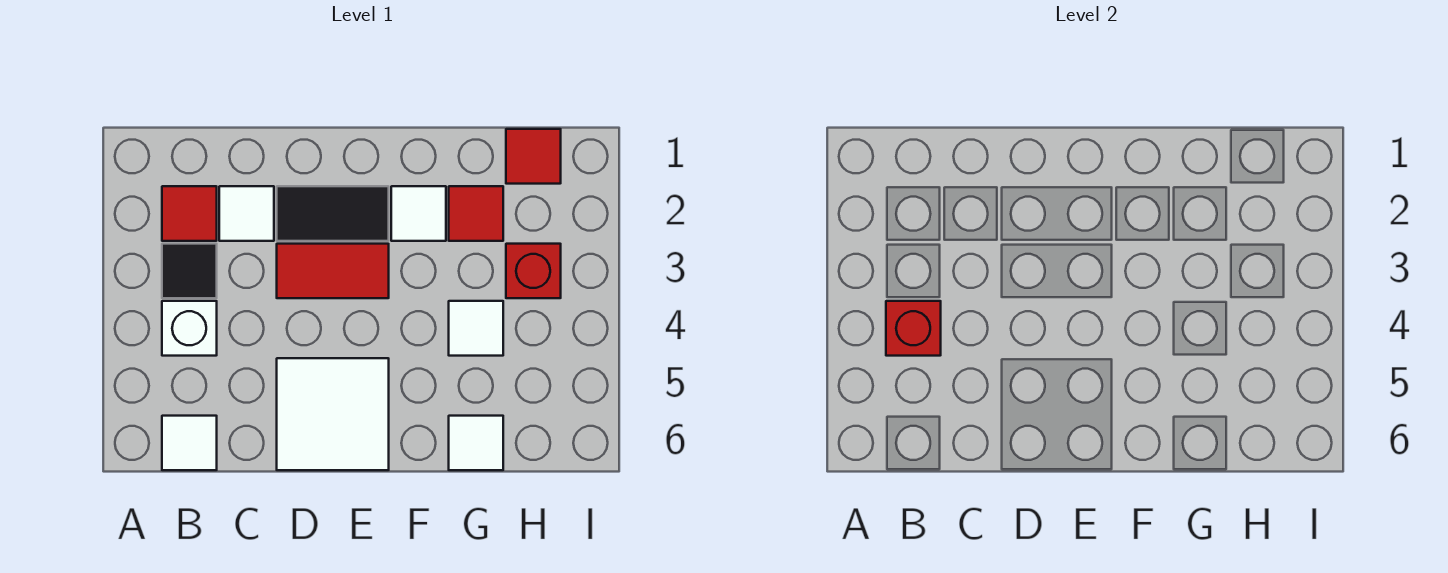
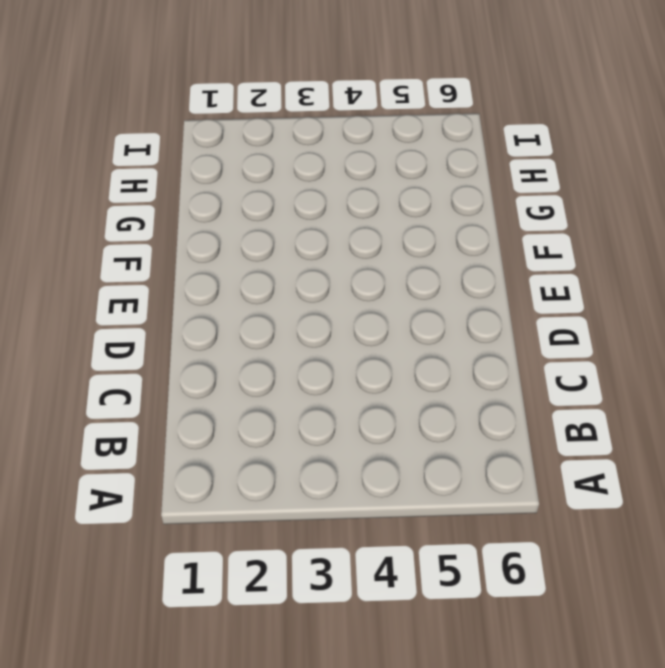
none -> red 1x1 tile [162,186,217,241]
none -> black 1x1 tile [162,244,217,298]
none -> white 1x1 brick [162,301,217,356]

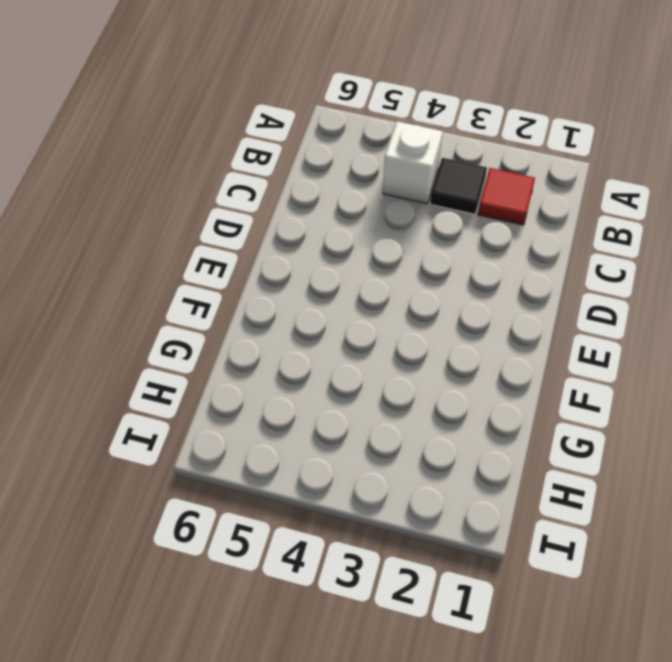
none -> white 1x1 tile [162,416,217,470]
none -> white 1x1 tile [219,186,274,241]
none -> black 1x2 tile [277,186,389,241]

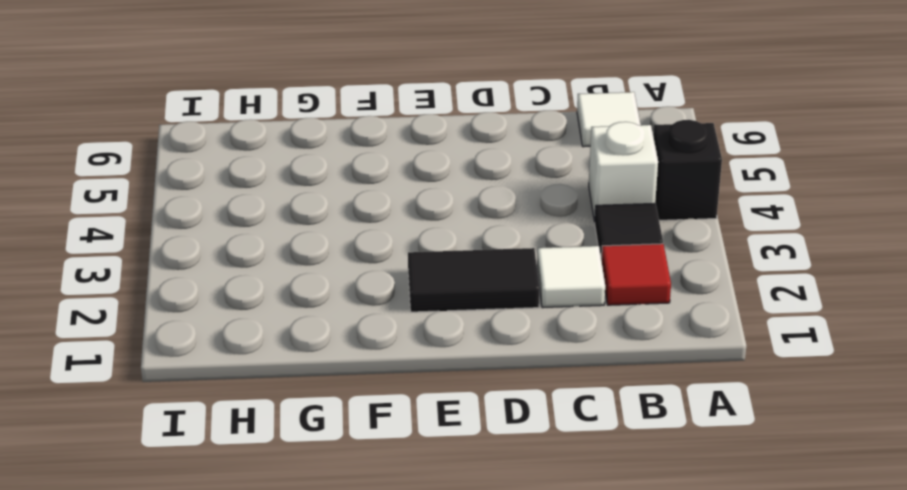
black 1x1 brick [653,120,722,220] -> none
none -> red 1x2 tile [277,244,389,298]
none -> white 2x2 tile [277,358,389,470]
none -> white 1x1 tile [391,186,446,241]

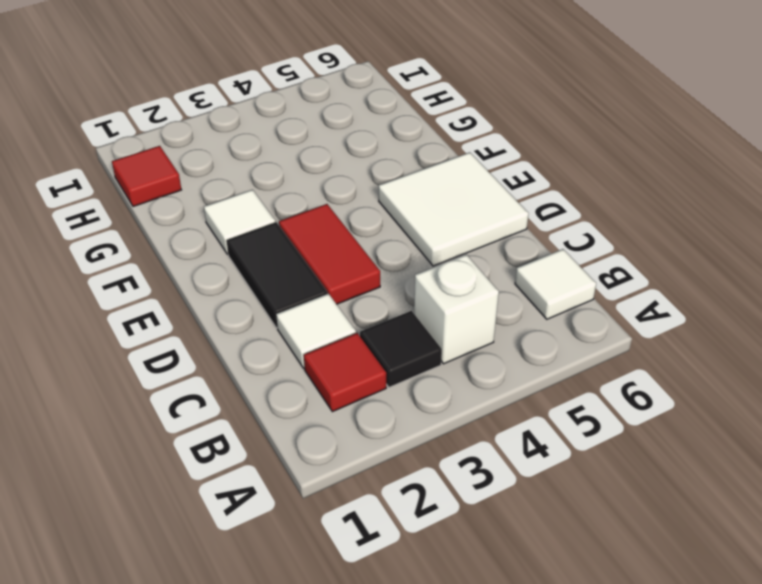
none -> red 1x1 tile [449,186,503,241]
none -> white 1x1 tile [449,301,503,356]
none -> white 1x1 tile [449,416,503,470]

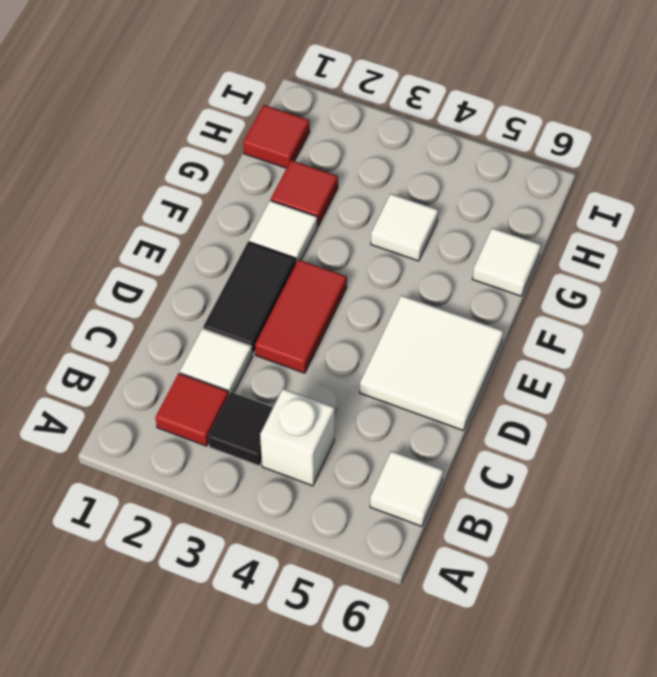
none -> red 1x1 brick [506,244,561,298]
none -> red 1x1 brick [886,301,941,356]

